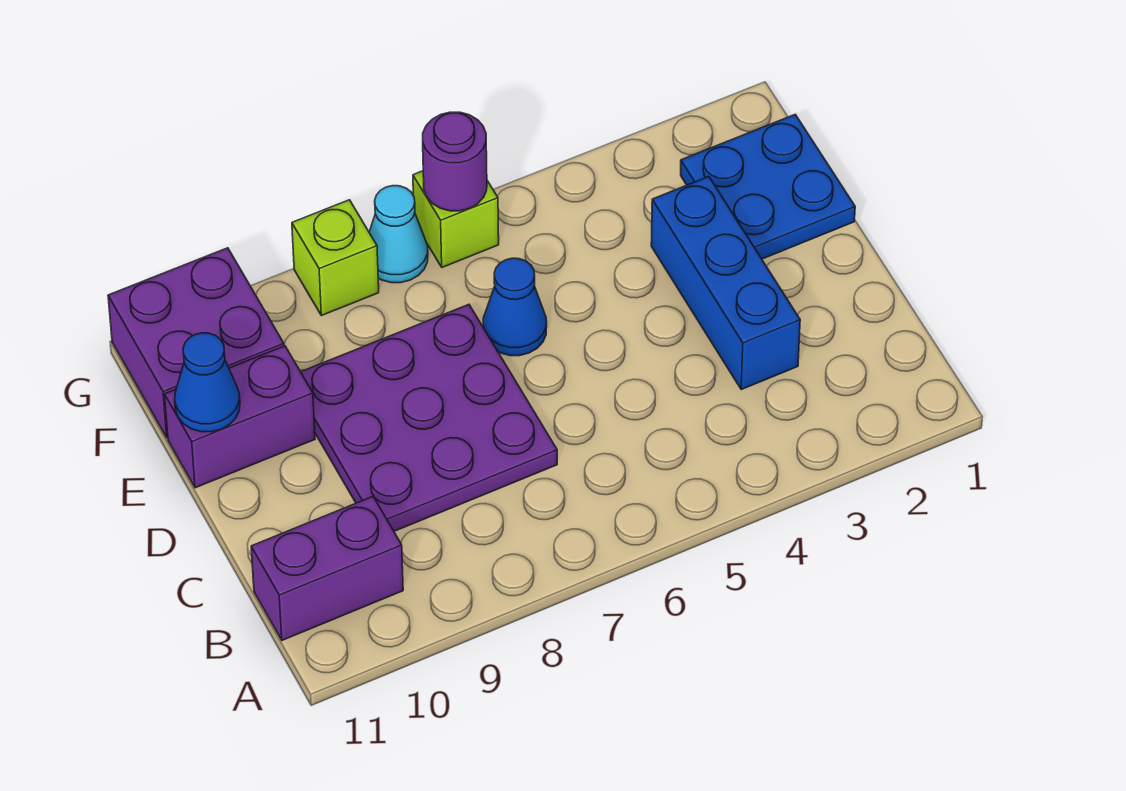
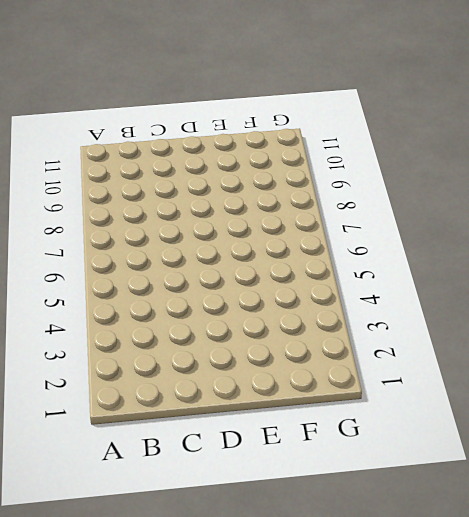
none -> purple 1x2 brick [251,497,403,640]
none -> blue 1x3 brick [651,177,800,389]
none -> purple 3x3 plate [301,304,557,531]

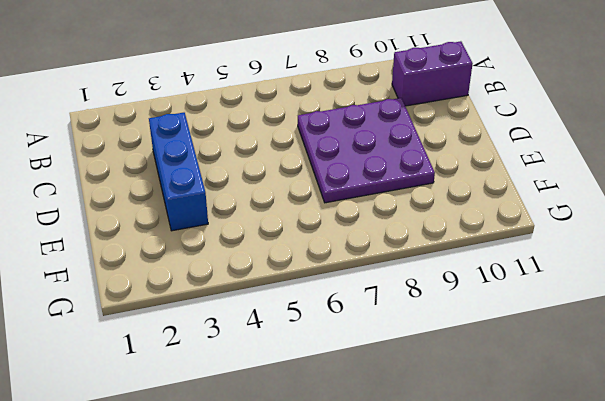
none -> blue 2x2 plate [681,115,855,259]
none -> blue 1x1 cone [483,258,547,356]
none -> purple 1x2 brick [165,346,315,488]

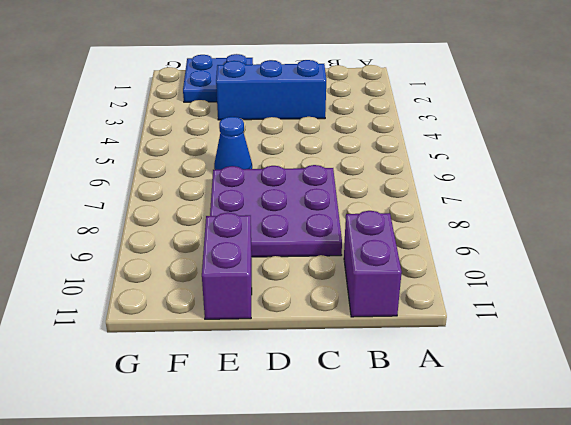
none -> purple 2x2 brick [108,248,284,438]
none -> lime 1x1 brick [413,171,499,267]
none -> cyan 1x1 cone [369,186,428,283]

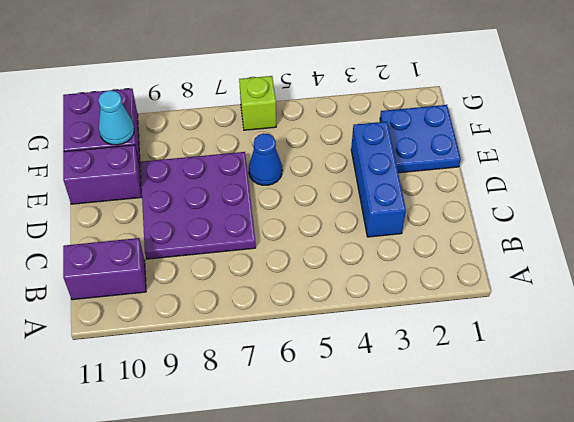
cyan 1x1 cone [98,90,134,145] -> cyan 1x1 cone moved to [369,186,428,283]
none -> lime 1x1 brick [292,200,379,316]
none -> blue 1x1 cone [175,333,240,432]
none -> purple 1x1 round brick [423,112,487,211]

